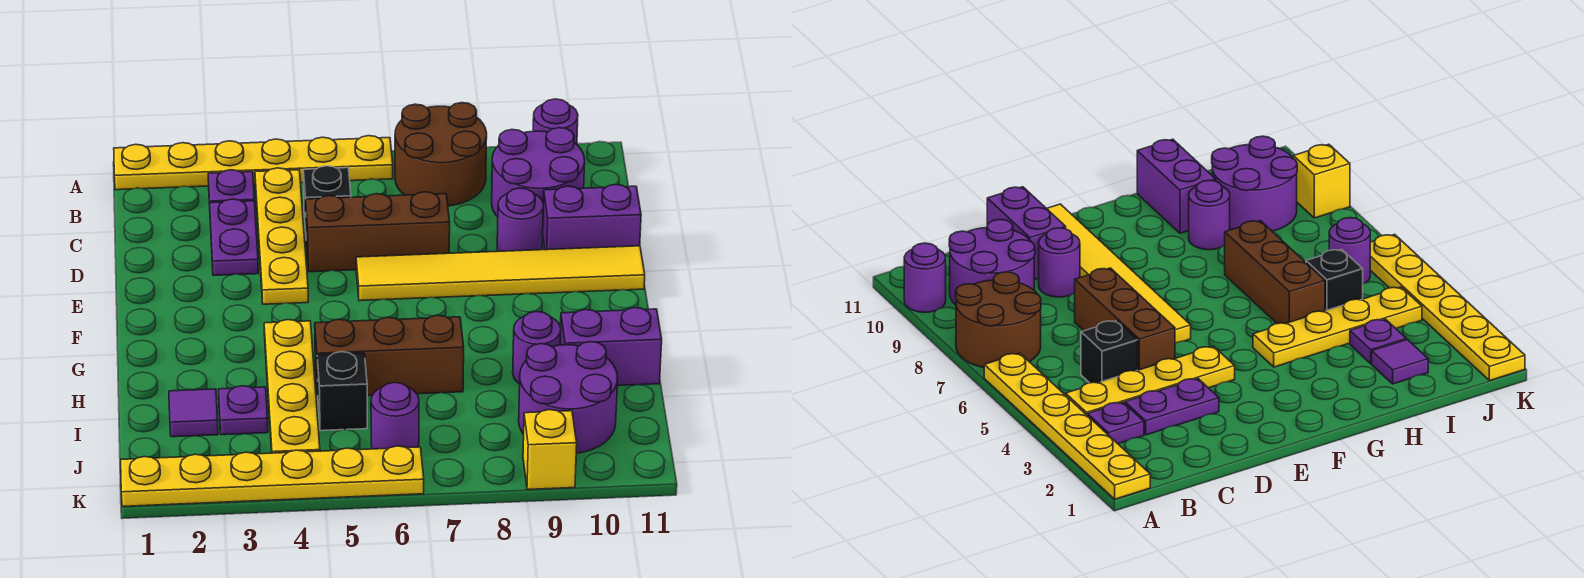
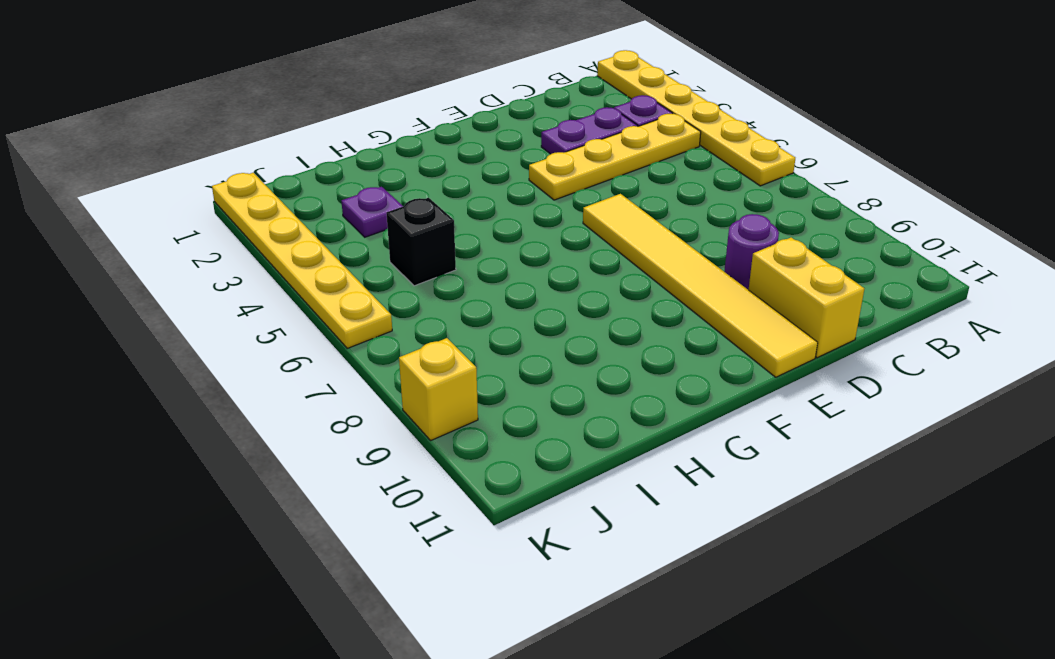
yellow 1x2 brick [749,237,864,358] -> purple 1x2 brick [543,185,641,250]
none -> brown 2x2 round brick [395,103,487,206]
none -> purple 1x1 round brick [533,99,578,144]
none -> purple 2x2 round brick [492,128,585,217]

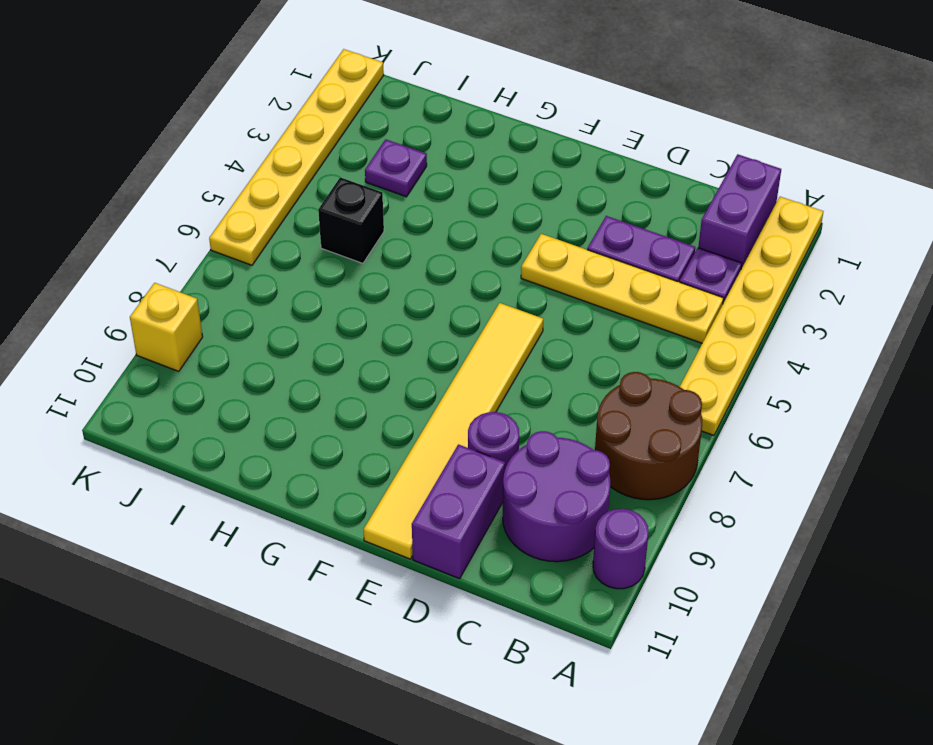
purple 1x2 brick [698,154,781,269] -> purple 1x2 brick moved to [560,308,662,386]
none -> black 1x1 brick [303,166,351,231]
none -> brown 1x3 brick [306,192,450,272]
none -> yellow 1x4 plate [264,320,320,453]

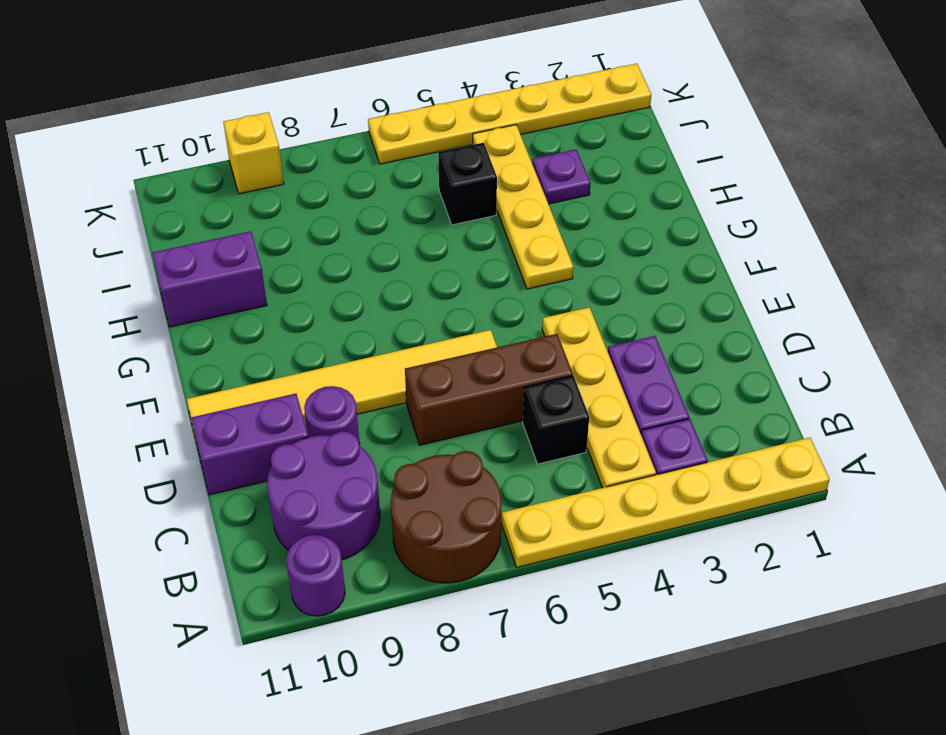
none -> brown 1x3 brick [315,315,464,396]
none -> purple 1x1 round brick [513,312,561,384]
none -> purple 1x1 tile [169,389,218,437]

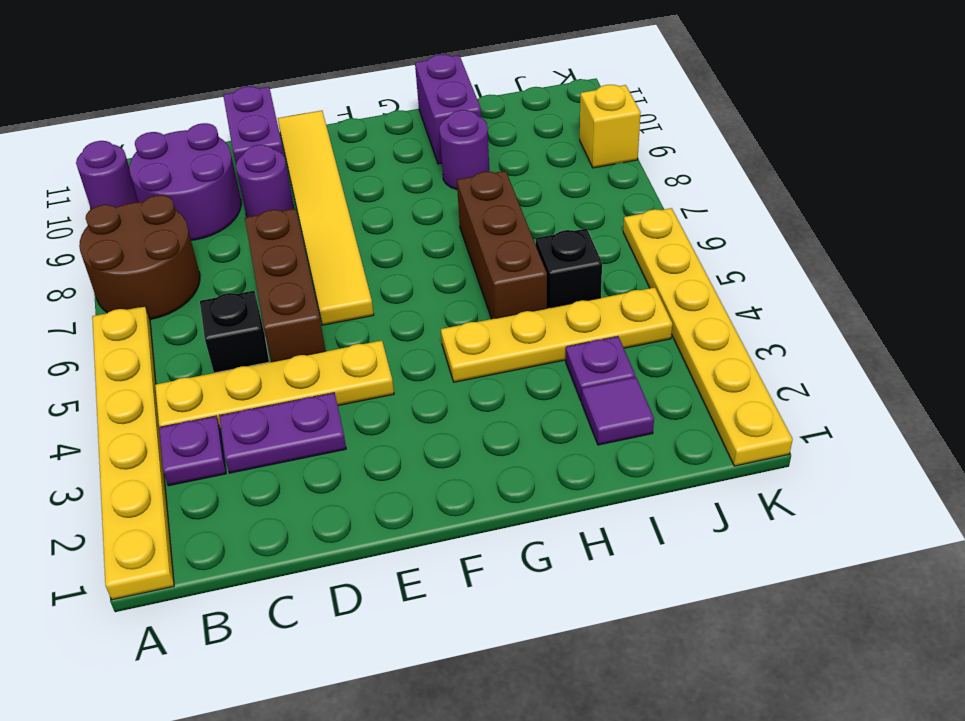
none -> purple 2x2 round brick [519,342,618,453]
none -> purple 1x1 round brick [371,382,419,449]

